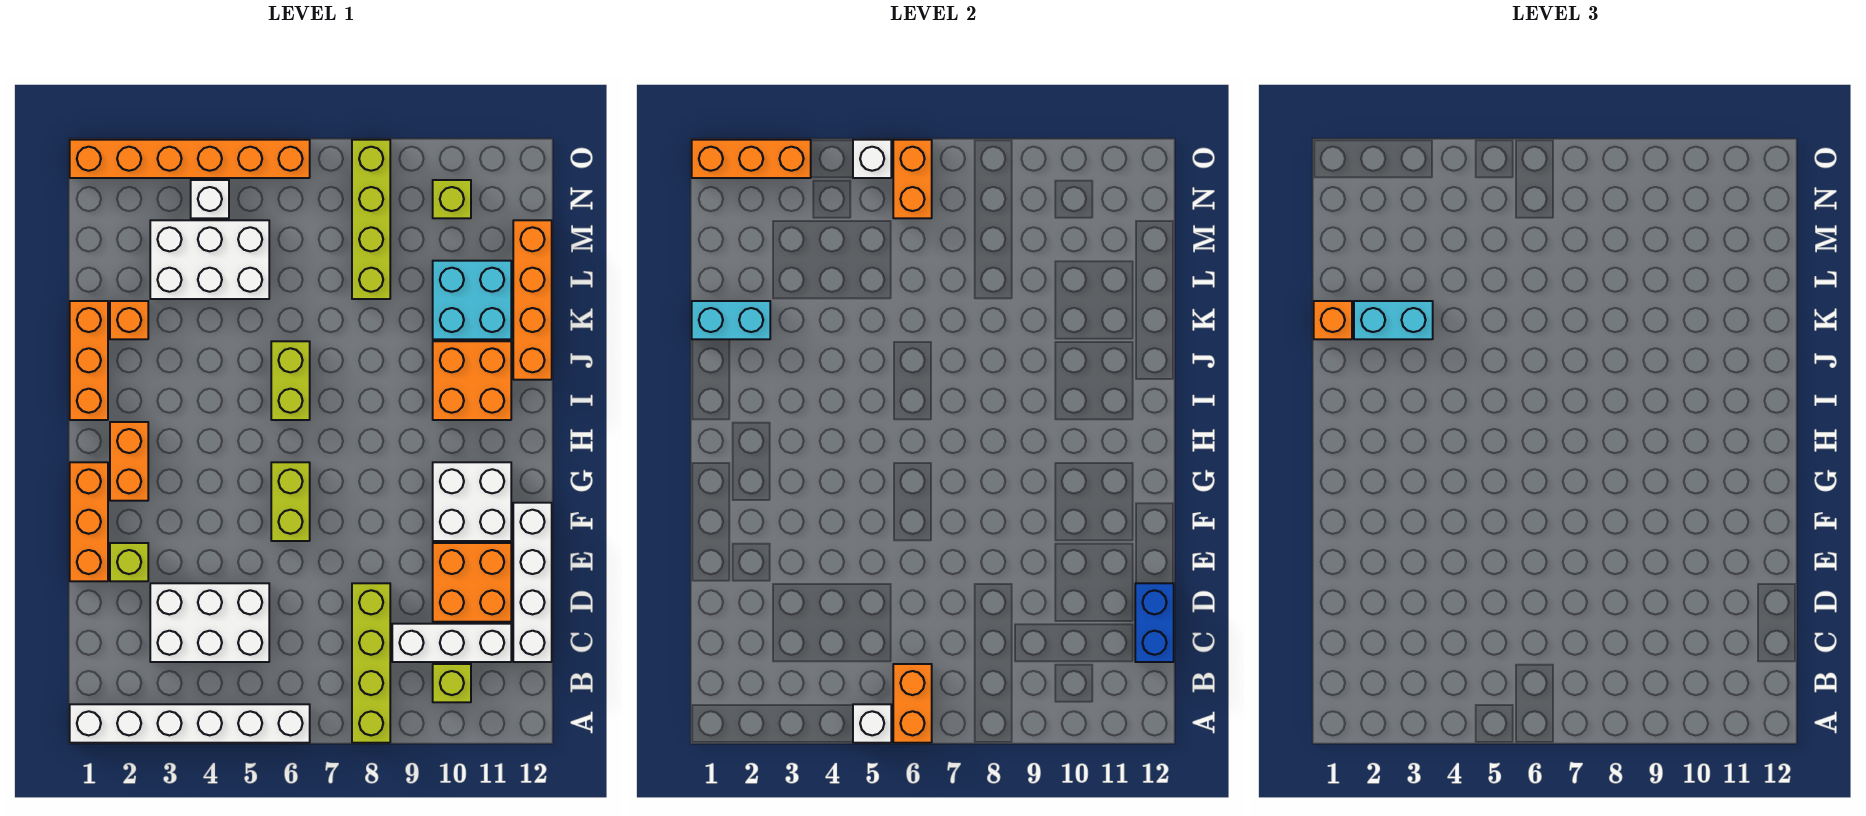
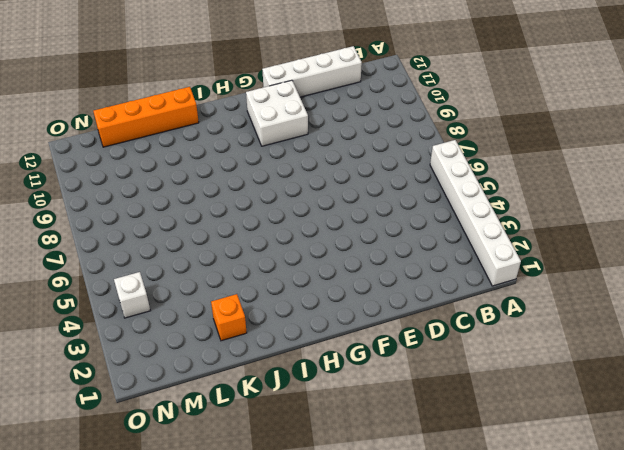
none -> lime 1x4 brick [352,583,390,743]
none -> lime 1x1 brick [433,664,471,702]
none -> white 2x3 brick [150,583,269,662]
none -> white 1x3 brick [392,624,511,662]

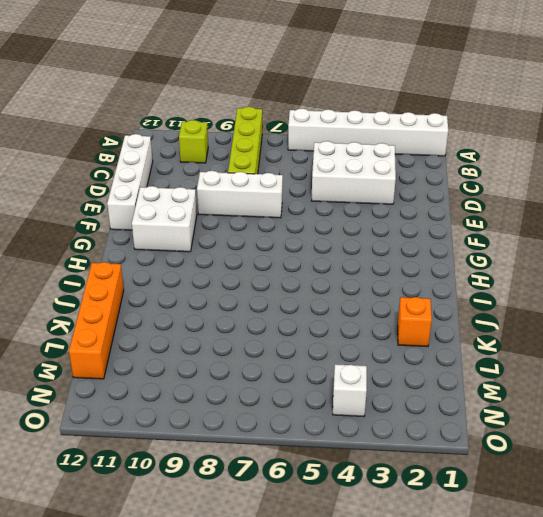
white 1x3 brick [197,171,283,218] -> white 1x3 brick moved to [392,624,511,662]
none -> orange 2x2 brick [433,543,511,622]
none -> orange 1x3 brick [70,462,108,581]
none -> lime 1x1 brick [110,543,148,581]
none -> lime 1x2 brick [271,462,310,541]

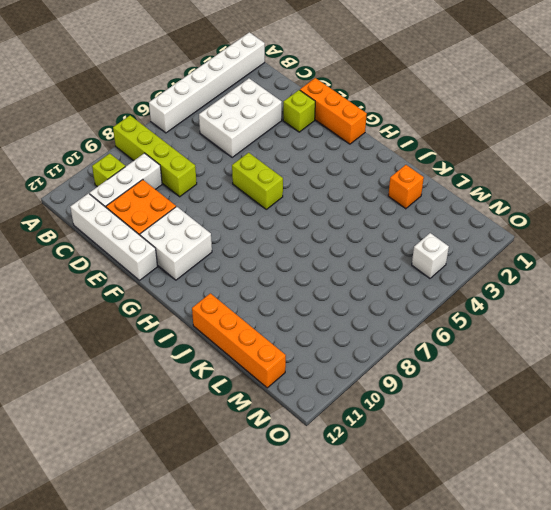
none -> orange 1x2 brick [110,422,148,501]
none -> orange 1x3 brick [70,301,108,420]
none -> lime 1x2 brick [271,341,310,420]
none -> orange 2x2 brick [433,341,511,420]

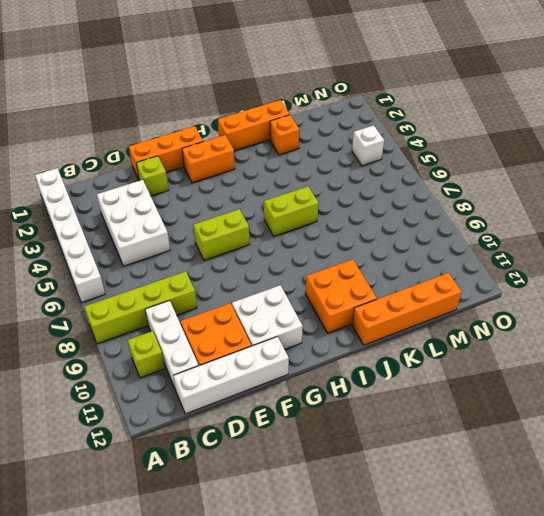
none -> cyan 2x2 brick [433,261,511,339]
none -> white 2x3 brick [150,220,269,299]
none -> lime 1x4 brick [352,140,390,299]
none -> lime 1x1 brick [433,180,471,218]

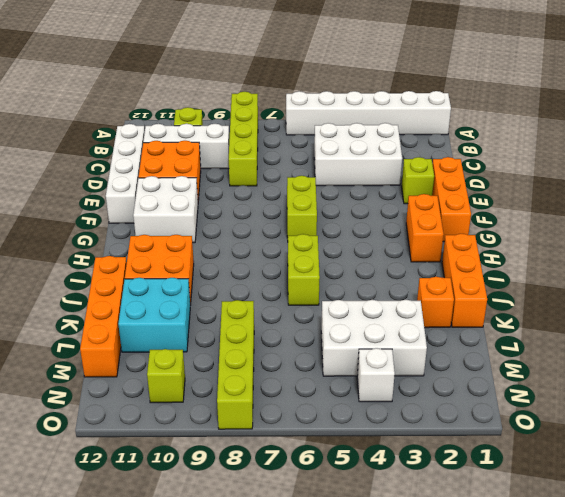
none -> orange 1x6 brick [70,140,310,178]
none -> white 1x1 brick [853,704,891,743]
none -> orange 1x2 brick [893,664,932,743]
none -> blue 1x2 brick [1135,583,1174,662]

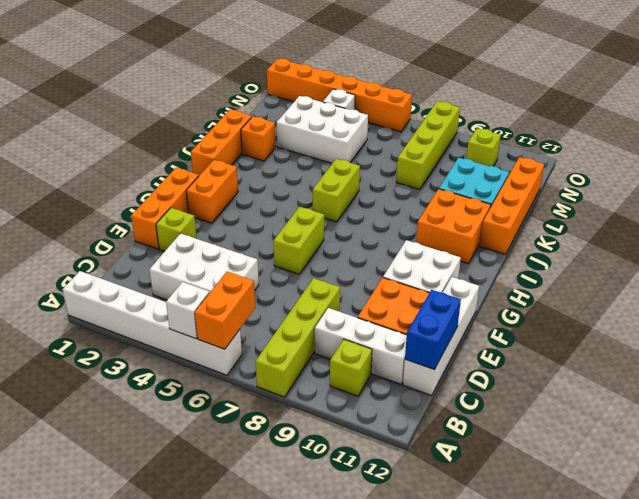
none -> cyan 1x2 brick [692,301,770,339]
none -> orange 1x2 brick [893,140,932,218]
none -> orange 1x3 brick [692,140,811,178]
none -> white 1x1 brick [853,140,891,178]

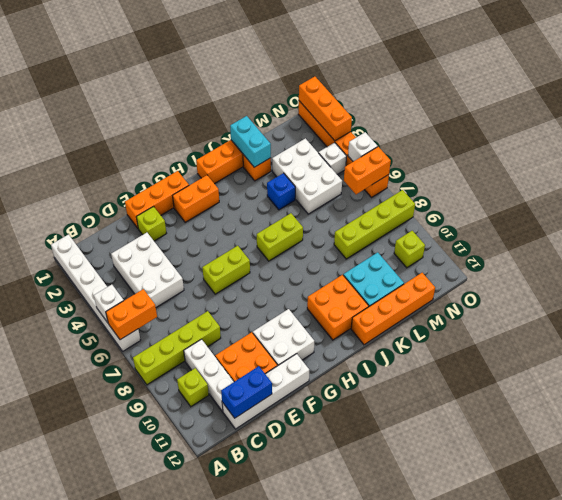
blue 1x1 brick [267,173,295,210] -> none
none -> orange 1x1 brick [1314,301,1352,339]
none -> cyan 1x2 brick [1354,301,1433,339]

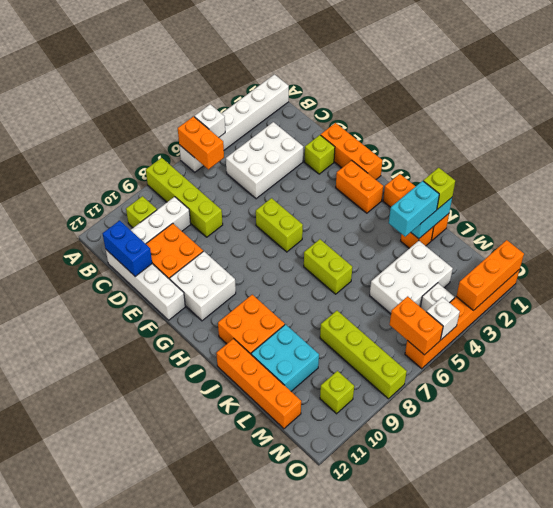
lime 1x1 brick [423,168,455,210] -> orange 1x1 brick [1314,301,1352,339]

